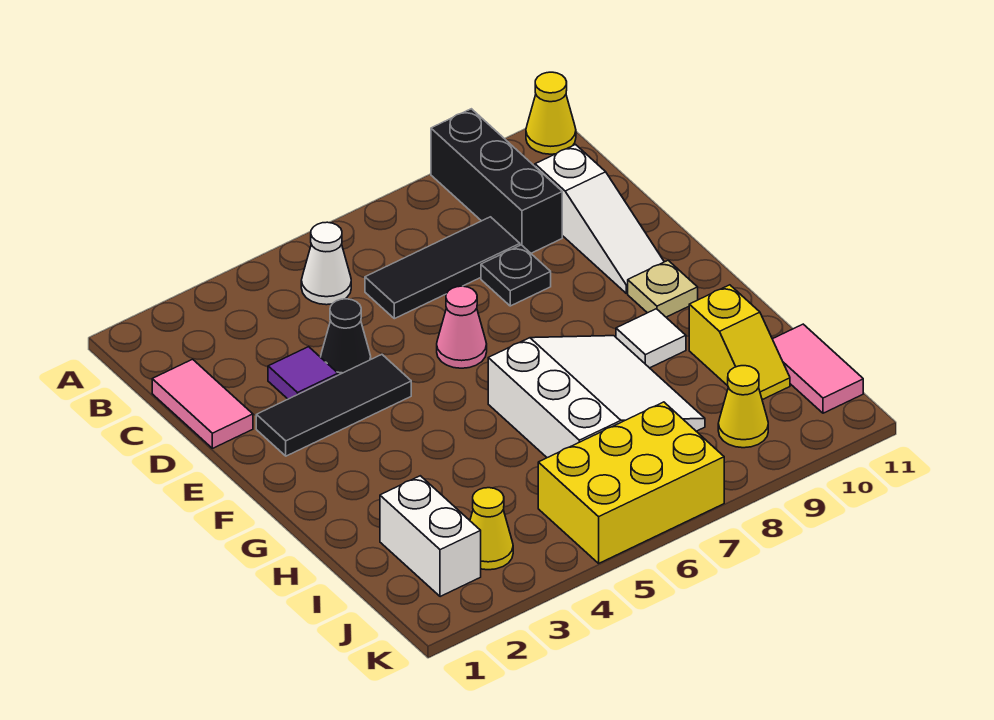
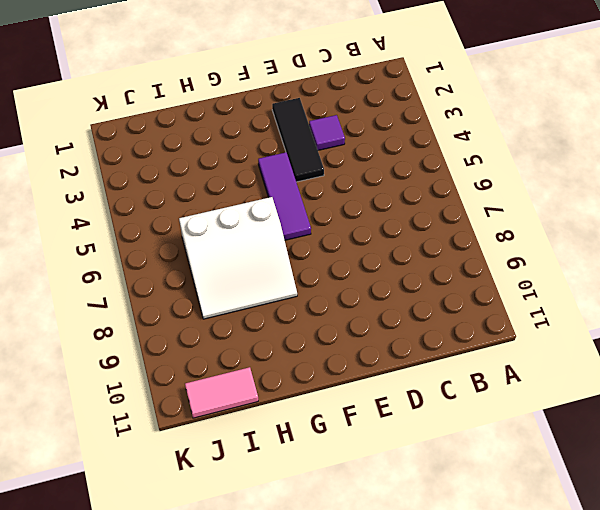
purple 1x3 tile [258,152,311,240] -> none
none -> black 1x3 brick [431,109,562,253]
none -> yellow 1x1 cone [526,72,576,154]
none -> white 1x1 cone [301,222,351,305]

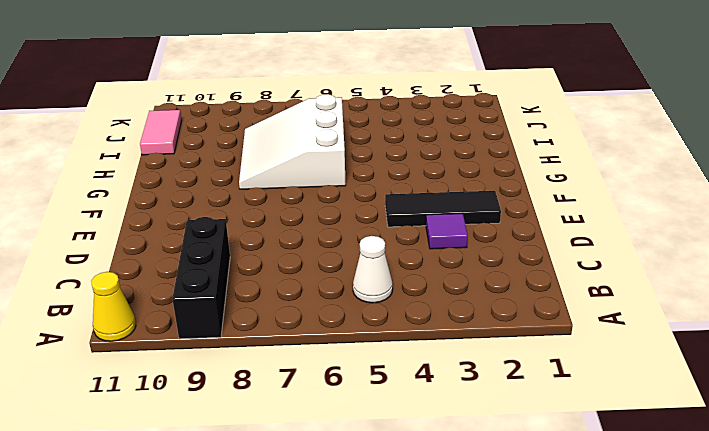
none -> pink 1x2 tile [152,359,253,448]
none -> black 1x3 tile [365,217,520,319]
none -> white 1x3 slope [535,145,664,293]

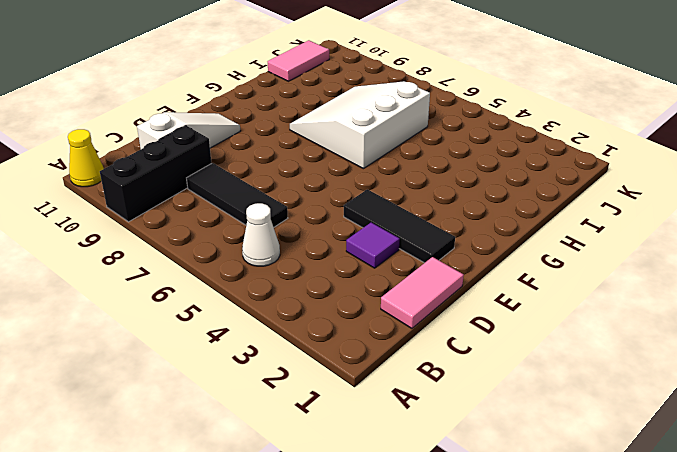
none -> black 1x1 cone [321,299,371,375]
none -> black 1x1 plate [481,245,551,306]
none -> pink 1x1 cone [437,286,487,368]

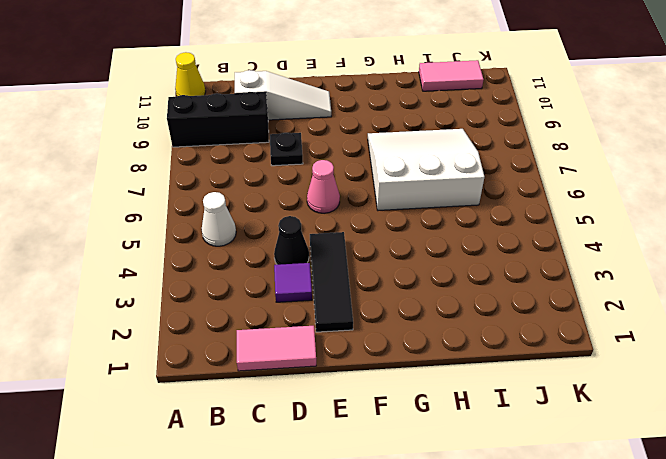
none -> black 1x3 tile [365,217,520,319]
none -> tan 1x1 plate [628,261,698,317]
none -> white 1x1 tile [616,309,686,368]

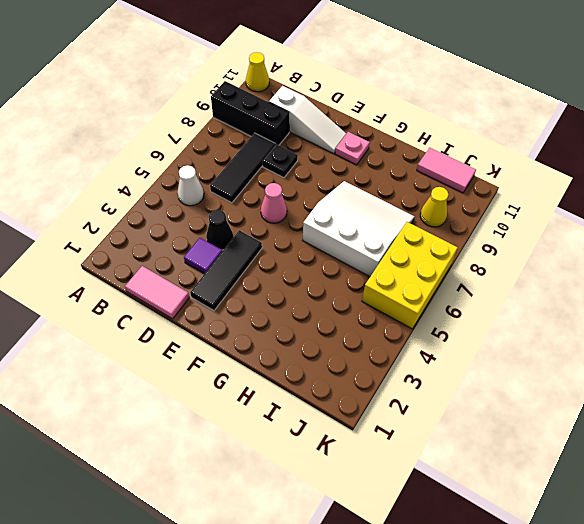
pink 1x1 plate [335,132,370,165] -> tan 1x1 plate [628,261,698,317]
none -> white 1x1 tile [616,309,686,368]
none -> yellow 1x2 slope [689,285,790,400]
none -> white 1x2 brick [380,476,481,597]

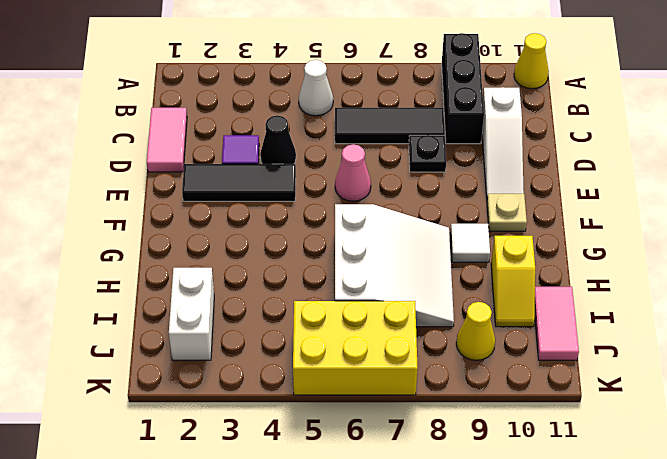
none -> yellow 1x1 cone [470,488,513,570]

